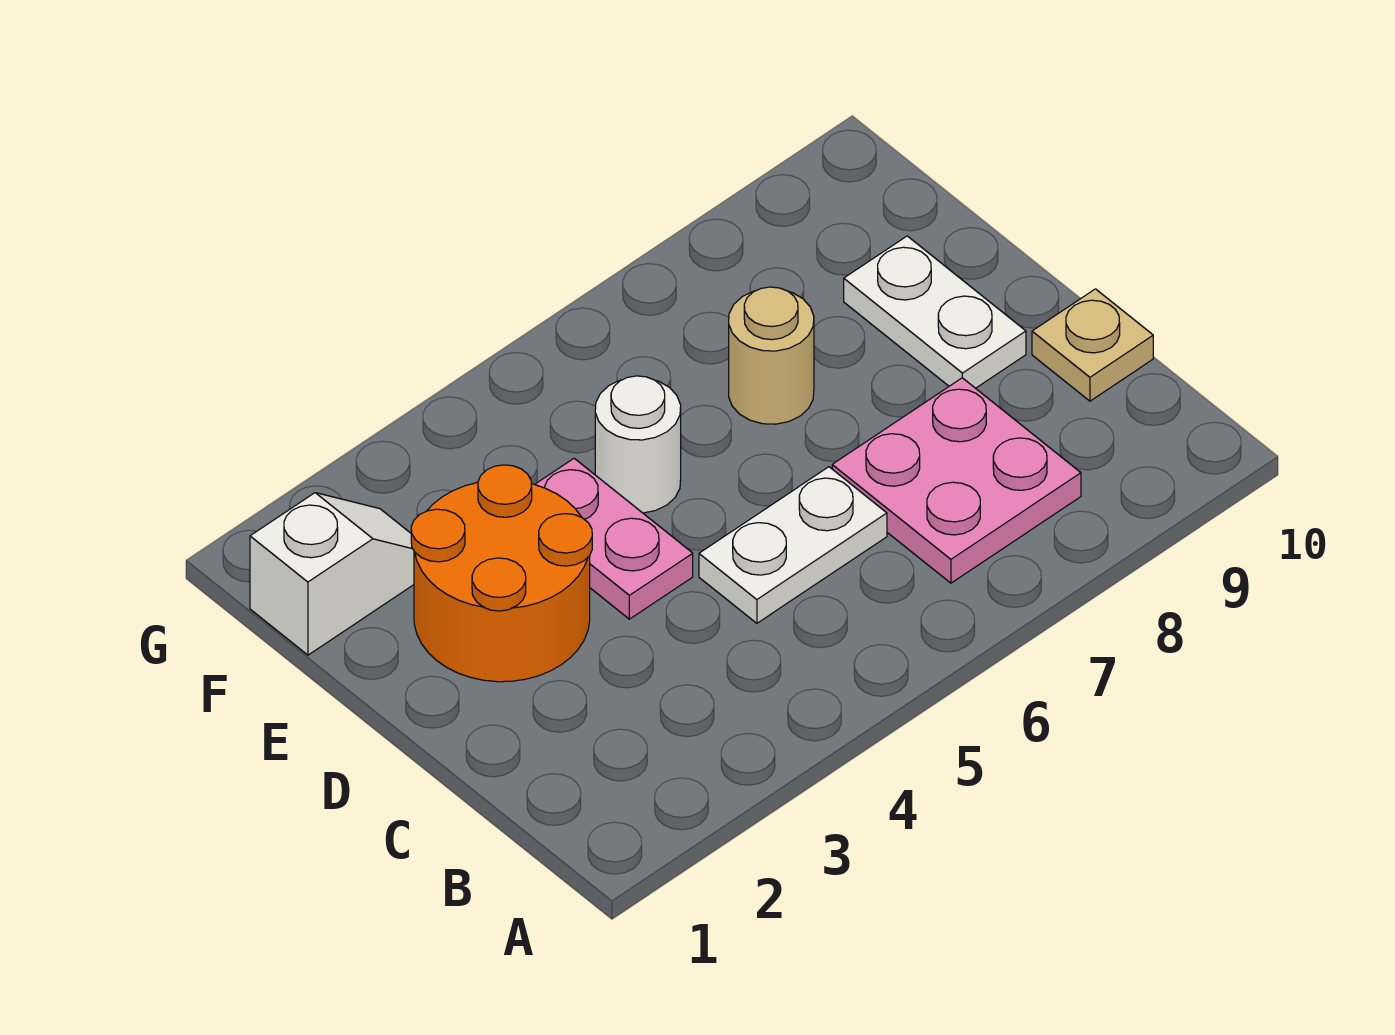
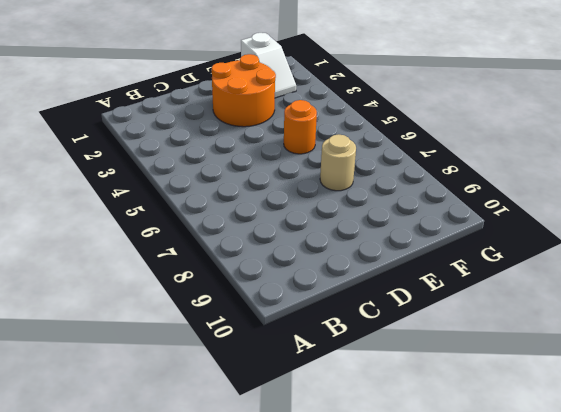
orange 1x1 round brick [284,100,317,154] -> white 1x1 round brick [595,376,681,513]
none -> pink 2x2 plate [832,378,1081,583]
none -> white 1x2 plate [699,467,887,623]

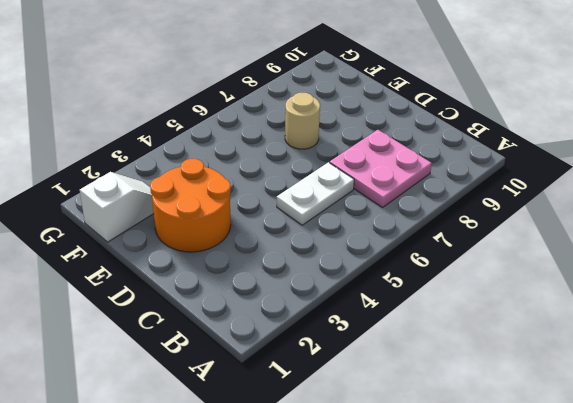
none -> tan 1x1 plate [1032,289,1153,401]
none -> pink 1x2 plate [535,458,693,619]

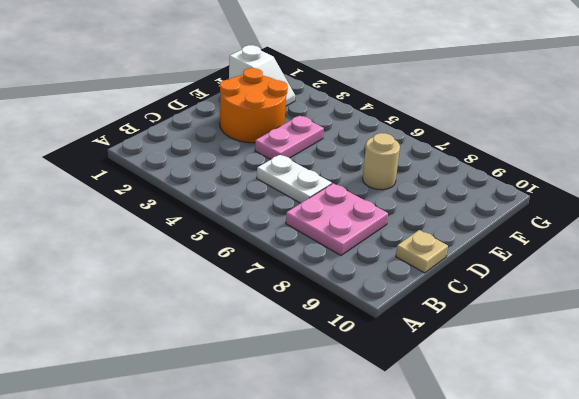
none -> white 1x2 plate [844,236,1026,388]
none -> white 1x1 round brick [595,376,681,513]

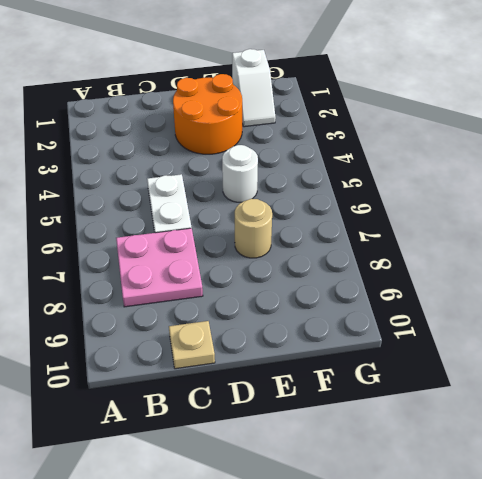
none -> pink 1x2 plate [535,458,693,619]
none -> white 1x2 plate [844,236,1026,388]

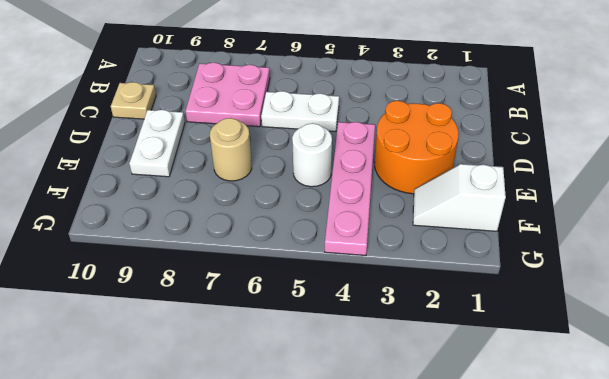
pink 1x4 plate [325,122,375,255] -> pink 1x2 plate [535,458,693,619]

